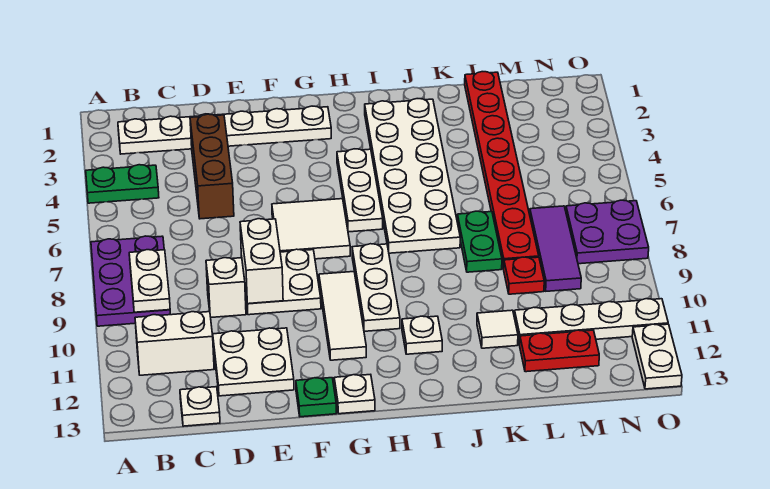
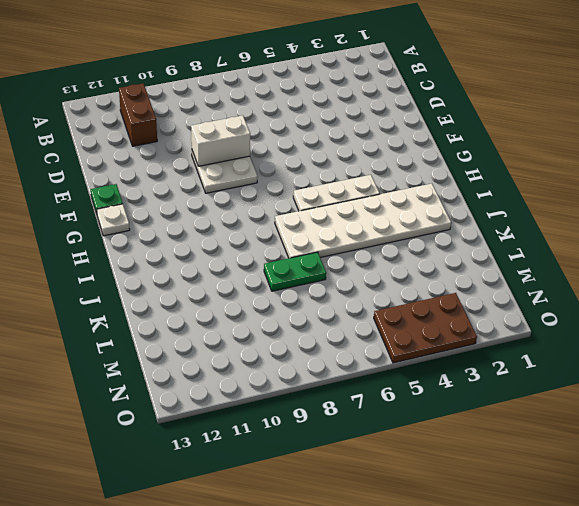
brown 1x2 brick [119,83,157,146] -> white 1x2 brick [135,312,214,375]
brown 2x3 plate [374,293,477,363] -> none
none -> green 1x2 plate [86,165,159,203]
none -> purple 2x3 plate [91,236,171,326]
none -> white 1x6 plate [118,106,331,154]

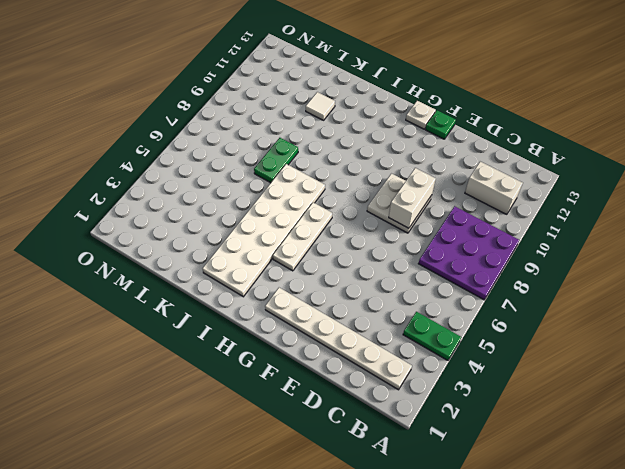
purple 3x3 plate [418,206,519,300] -> purple 2x3 plate [91,236,171,326]
none -> white 1x1 plate [180,387,220,426]
none -> brown 1x3 brick [190,114,234,219]
none -> white 1x1 brick [206,258,246,317]

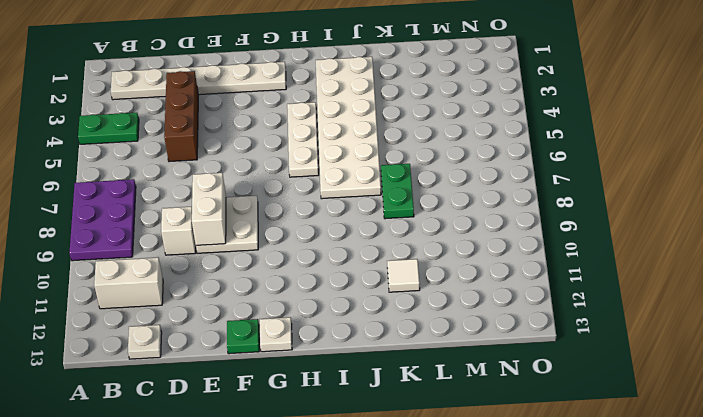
none -> white 2x2 plate [213,328,294,396]
none -> white 2x2 tile [272,199,350,259]
none -> white 1x3 tile [319,272,366,360]

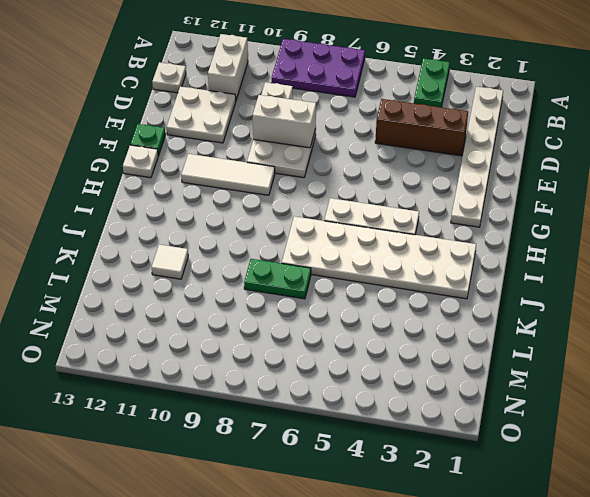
none -> white 2x2 tile [272,199,350,259]
none -> white 1x3 plate [352,244,400,331]
none -> white 1x1 plate [402,316,442,354]

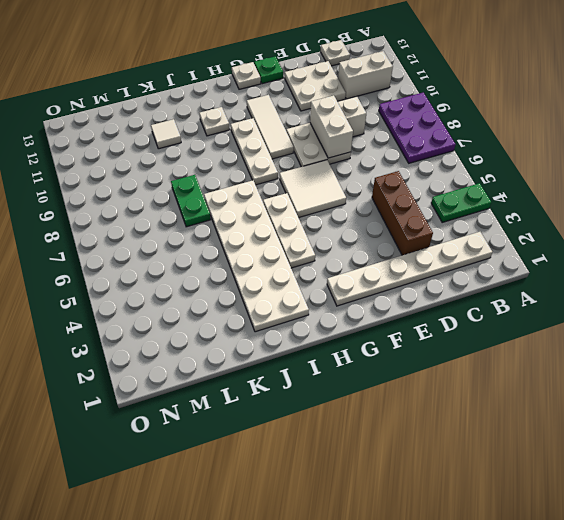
none -> red 1x8 plate [465,72,539,269]
none -> red 1x1 plate [504,257,544,294]
none -> white 1x4 plate [514,299,668,345]

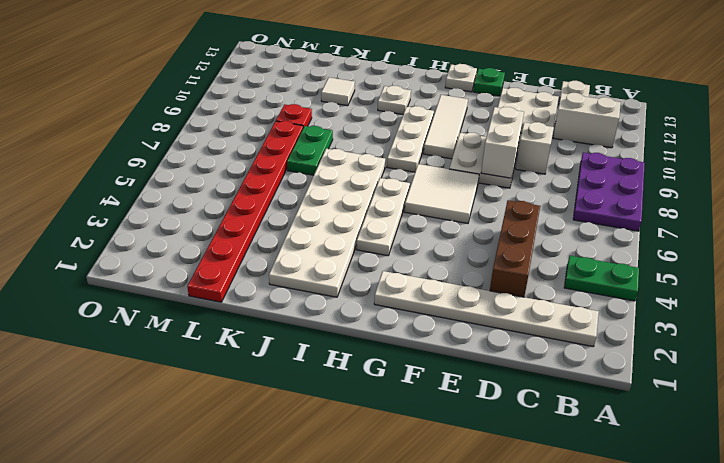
none -> white 1x4 plate [514,299,668,345]
none -> red 1x2 plate [520,330,599,372]
none -> purple 1x3 tile [530,206,581,291]

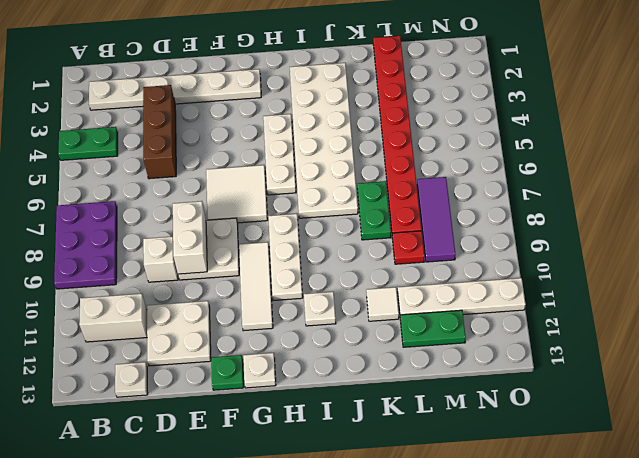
green 1x2 plate [400,310,466,347] -> red 1x2 plate [520,330,599,372]
none -> purple 2x2 plate [566,200,649,264]
none -> white 1x2 plate [632,324,682,389]
none -> white 1x2 plate [129,250,170,312]

